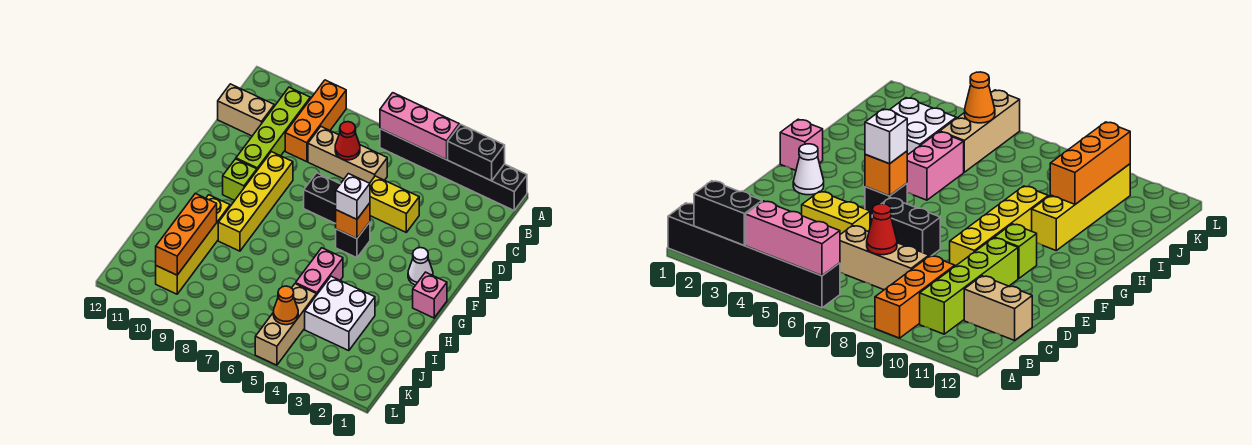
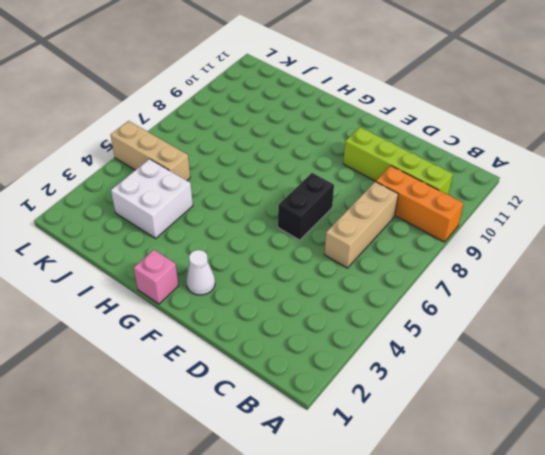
none -> black 1x6 brick [380,129,527,210]
none -> tan 1x2 brick [218,84,274,136]
none -> yellow 1x2 brick [370,176,419,232]

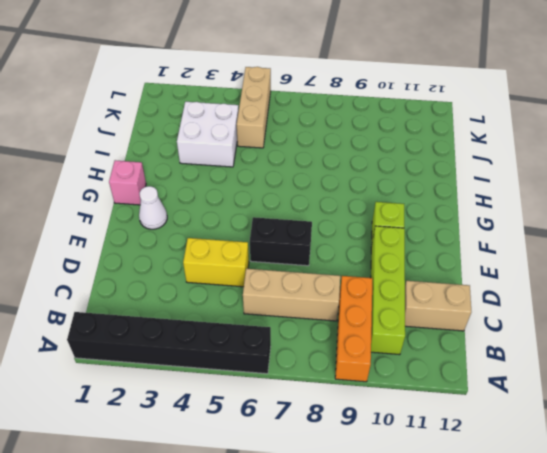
none -> yellow 1x4 brick [218,152,293,251]
none -> black 1x1 brick [336,222,370,258]
none -> pink 1x2 brick [296,248,343,295]

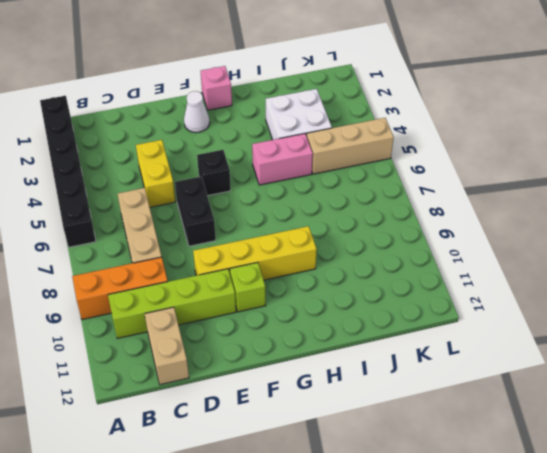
none -> yellow 1x4 brick [156,195,230,294]
none -> black 1x2 brick [448,124,505,181]
none -> pink 1x3 brick [380,93,459,160]

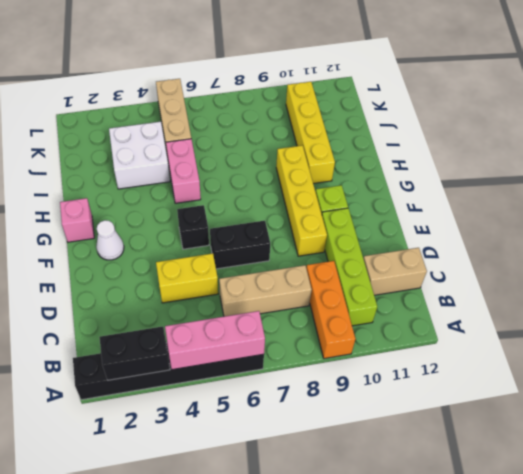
none -> red 1x1 cone [335,122,360,160]
none -> orange 1x1 brick [336,203,370,239]
none -> orange 1x3 brick [156,193,217,275]

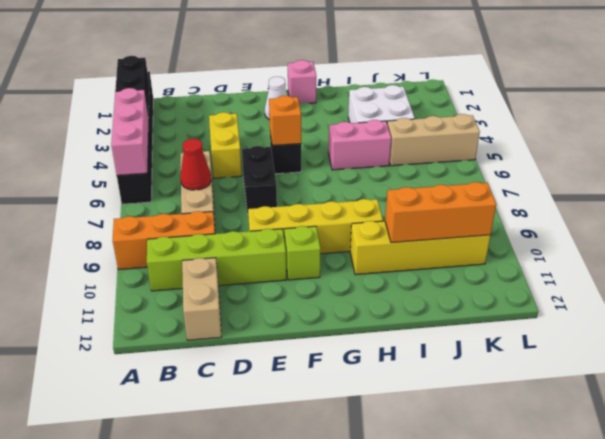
none -> orange 1x1 cone [273,286,298,325]
none -> white 1x1 brick [336,174,370,219]

